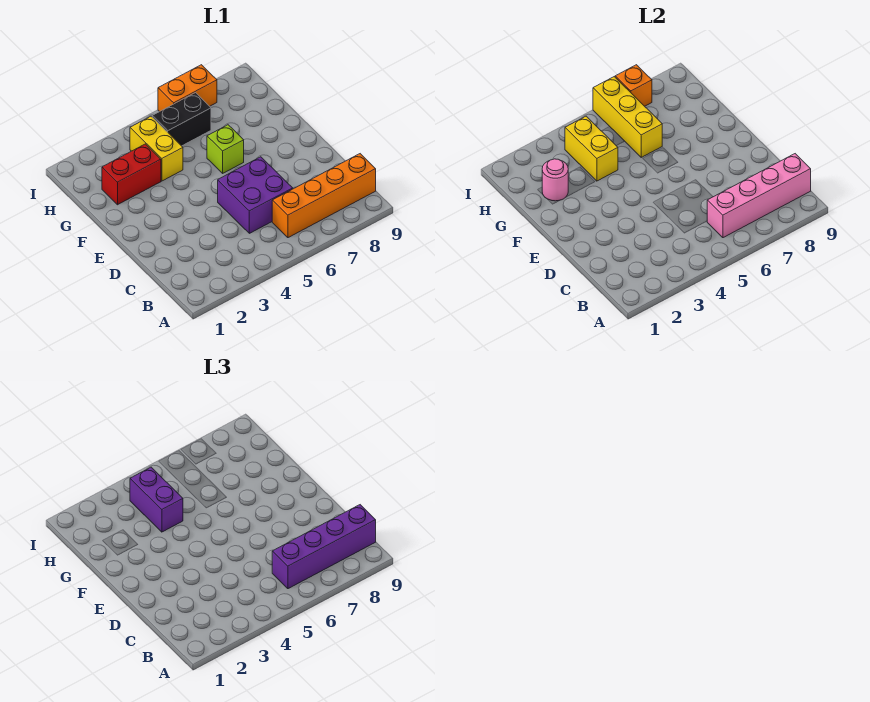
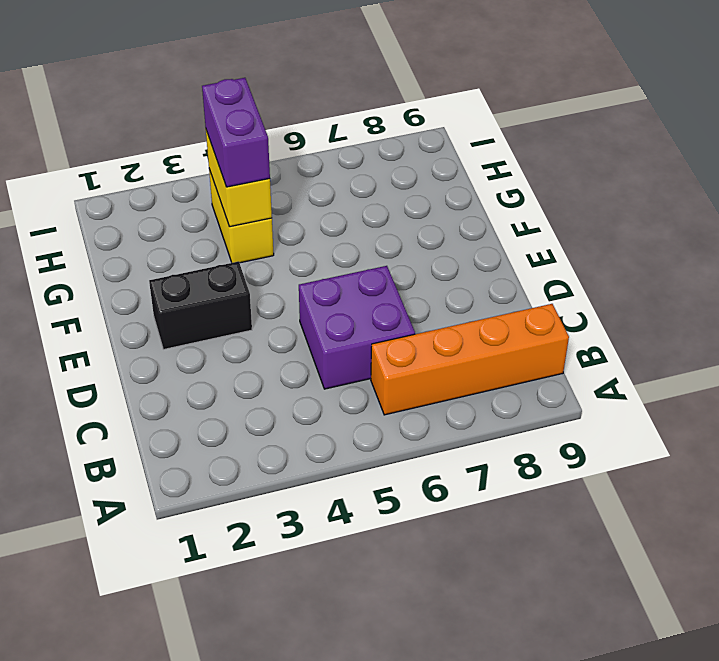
black 1x2 brick [149,262,252,349] -> black 1x2 brick moved to [152,93,211,146]
none -> lime 1x1 brick [207,125,244,173]
none -> red 1x2 brick [102,144,161,205]
none -> orange 1x2 brick [158,65,217,112]

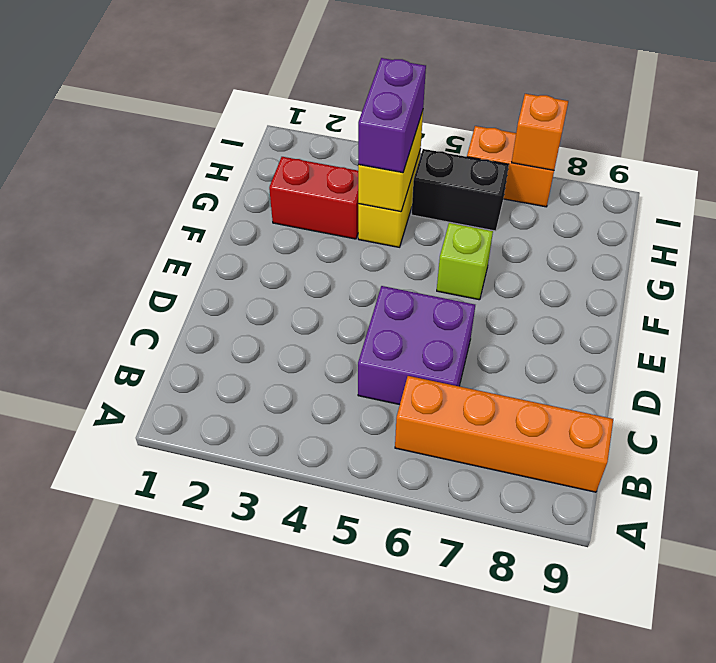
none -> pink 1x4 brick [707,154,811,238]
none -> pink 1x1 round brick [542,159,568,201]
none -> yellow 1x3 brick [593,77,662,157]

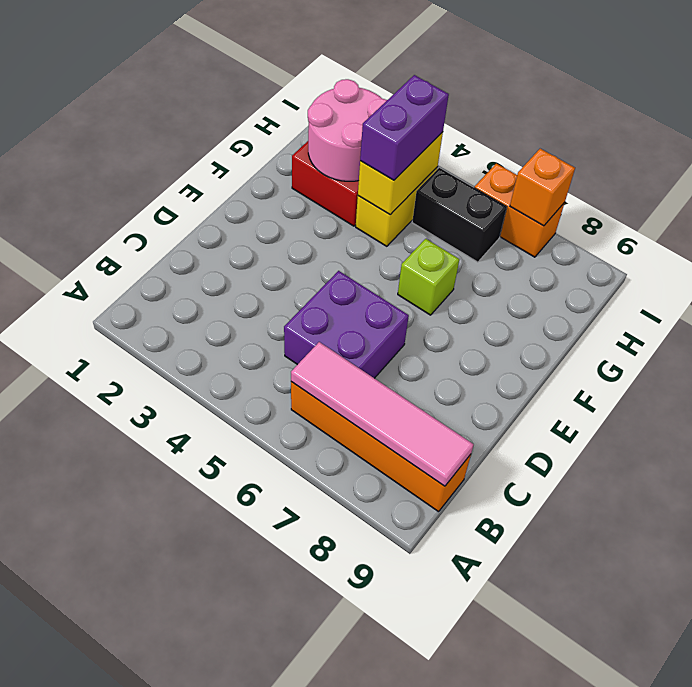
pink 1x4 tile [291,342,474,486] -> pink 1x4 brick [707,154,811,238]
pink 2x2 round brick [308,79,387,181] -> pink 1x1 round brick [542,159,568,201]
none -> yellow 1x3 brick [593,77,662,157]
none -> purple 1x4 brick [272,505,376,589]

